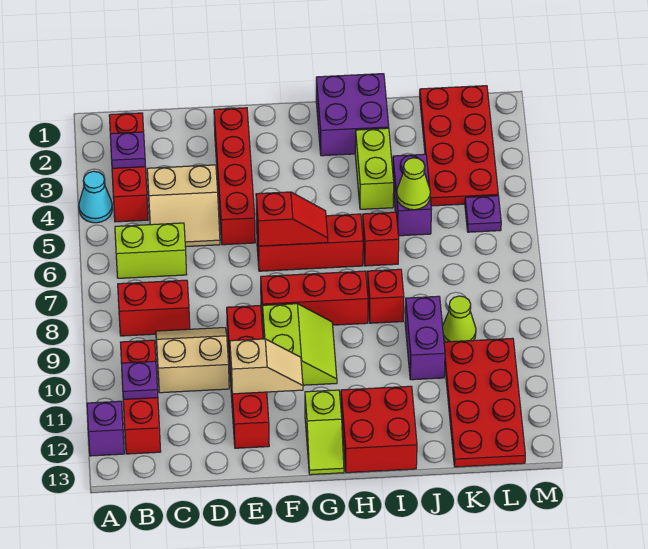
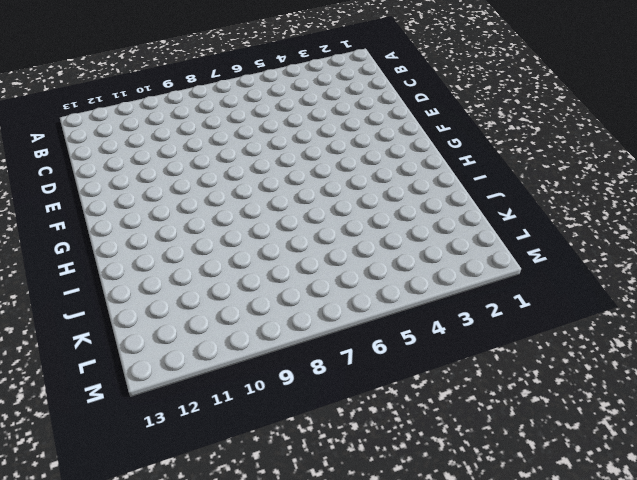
none -> cyan 1x1 cone [79,171,112,223]
none -> purple 1x1 brick [87,401,124,456]
none -> red 1x3 brick [109,113,148,222]
none -> lime 1x2 brick [115,223,187,278]

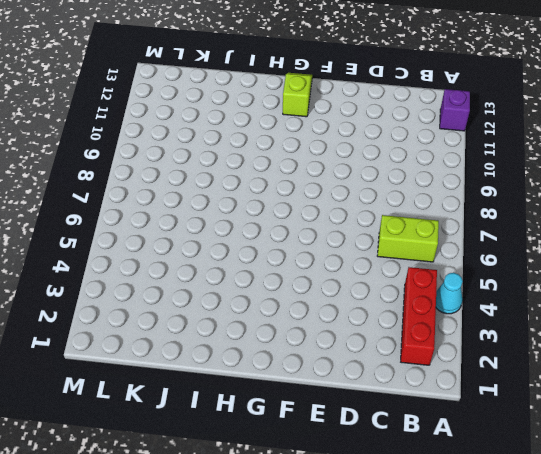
none -> red 1x2 brick [118,280,190,336]
none -> red 1x3 brick [120,340,161,454]
none -> tan 2x2 slope [147,165,220,247]
none -> tan 2x2 slope [156,328,229,393]

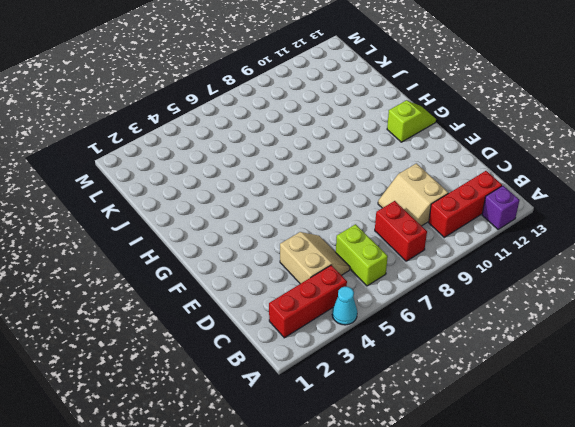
none -> red 1x4 brick [214,108,255,245]
none -> red 1x4 brick [227,306,269,448]
none -> red 1x3 brick [257,214,363,271]
none -> red 1x3 brick [261,271,368,325]

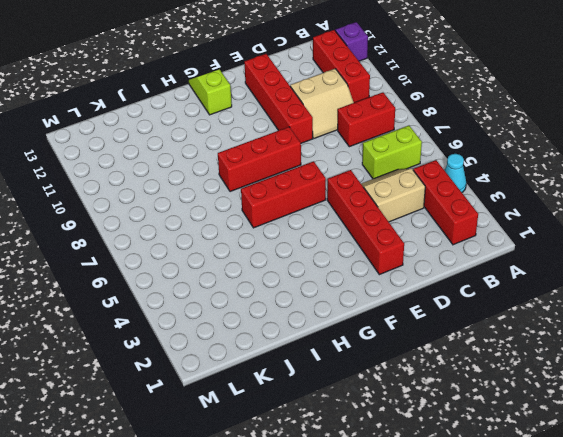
none -> lime 2x2 slope [263,304,337,385]
none -> purple 2x2 brick [316,74,389,156]
none -> red 2x2 brick [341,386,417,473]
none -> lime 1x2 brick [355,128,394,209]

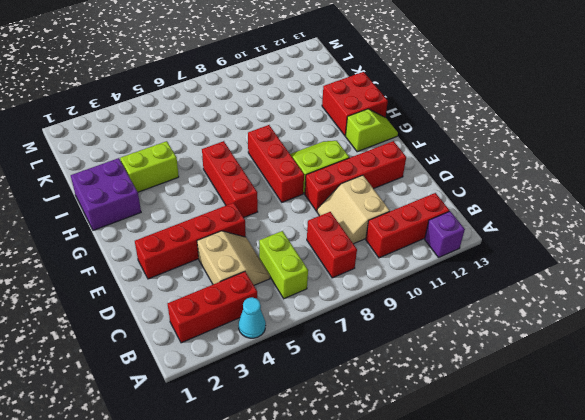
none -> red 1x1 brick [363,212,399,266]
none -> red 1x1 brick [367,269,404,323]
none -> purple 1x2 brick [393,154,432,236]
none -> purple 1x2 brick [405,296,445,380]

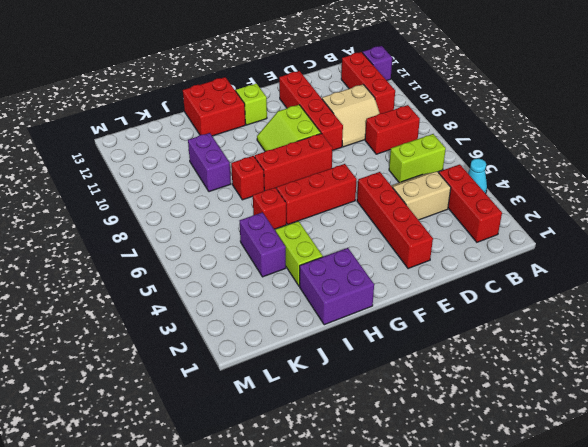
none -> red 2x4 plate [420,86,498,206]
none -> lime 1x1 cone [443,296,476,342]
none -> red 2x4 plate [444,338,525,467]
none -> purple 1x1 plate [465,196,501,232]

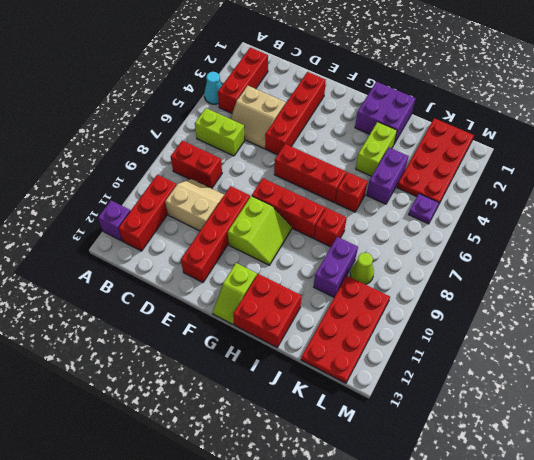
none -> purple 1x1 plate [110,132,145,168]
none -> purple 1x1 plate [121,361,158,399]
none -> tan 1x2 slope [230,339,303,394]
none -> red 1x2 slope [256,192,328,246]

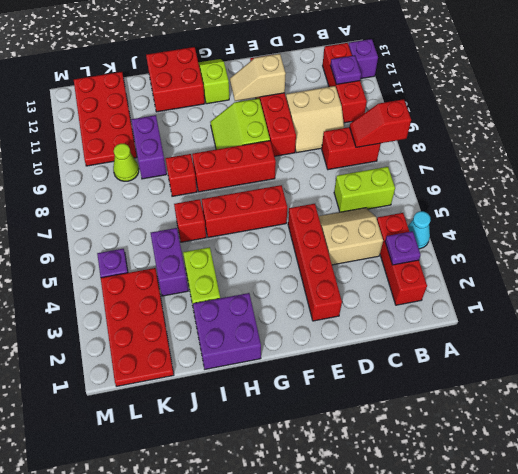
red 1x2 slope [350,99,411,147] -> red 1x2 slope moved to [256,192,328,246]
none -> lime 1x1 cone [397,158,430,210]

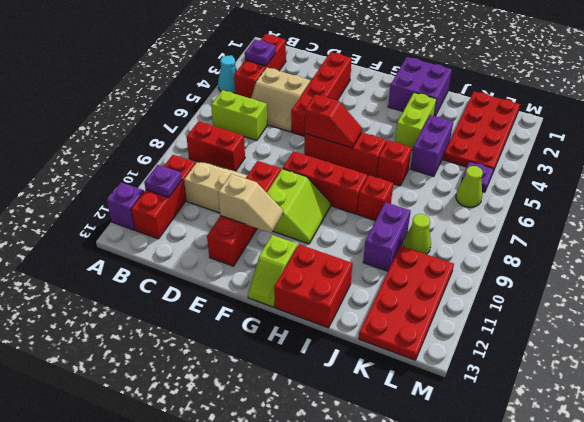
lime 1x1 cone [456,166,483,207] -> lime 1x1 cone moved to [397,158,430,210]

